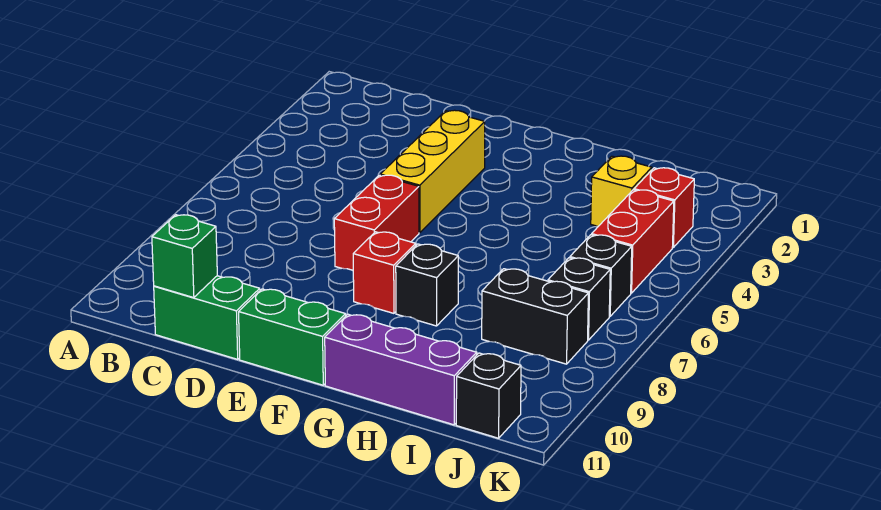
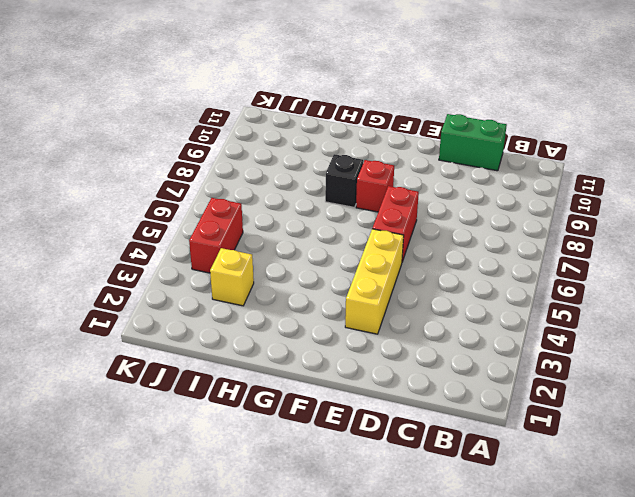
none -> green 1x2 brick [239,289,346,385]
none -> purple 1x3 brick [325,314,477,425]
none -> black 1x2 brick [482,269,588,364]

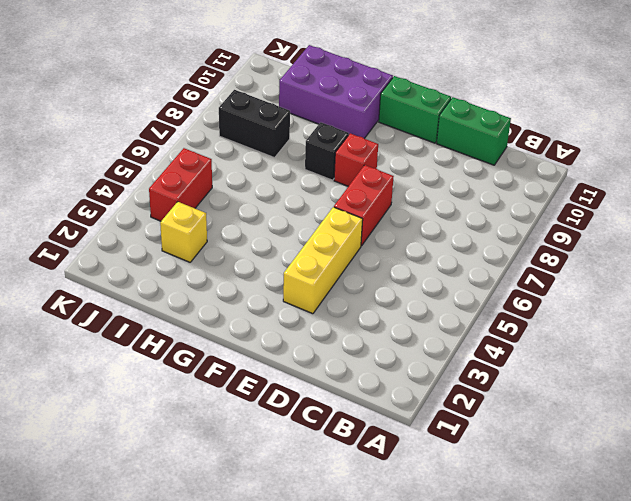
purple 2x3 brick [279,45,393,139] -> purple 1x3 brick [325,314,477,425]
none -> red 1x1 brick [634,168,694,247]
none -> black 1x1 brick [570,235,632,316]
none -> black 1x1 brick [548,258,610,340]

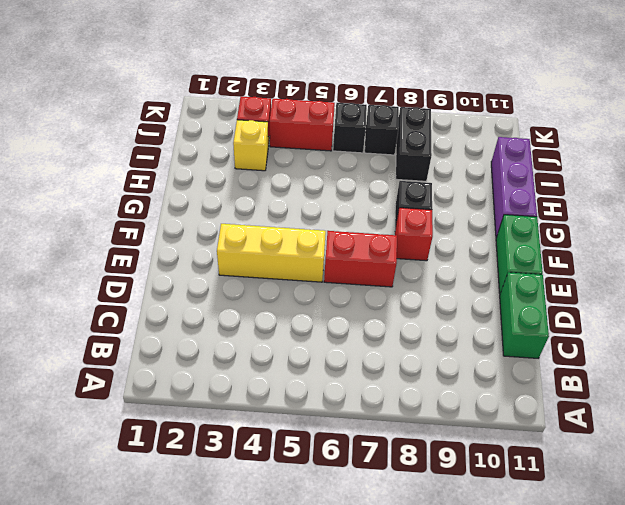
none -> black 1x1 brick [456,353,521,438]
none -> green 1x1 brick [152,215,217,298]

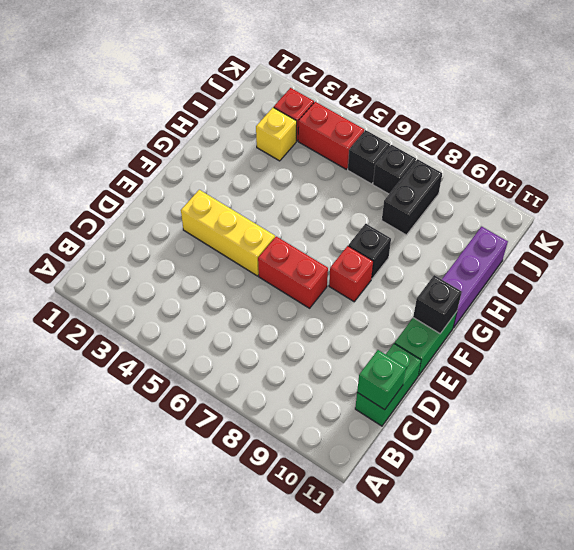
black 1x1 brick [413,275,462,333] -> black 1x1 brick moved to [456,353,521,438]

